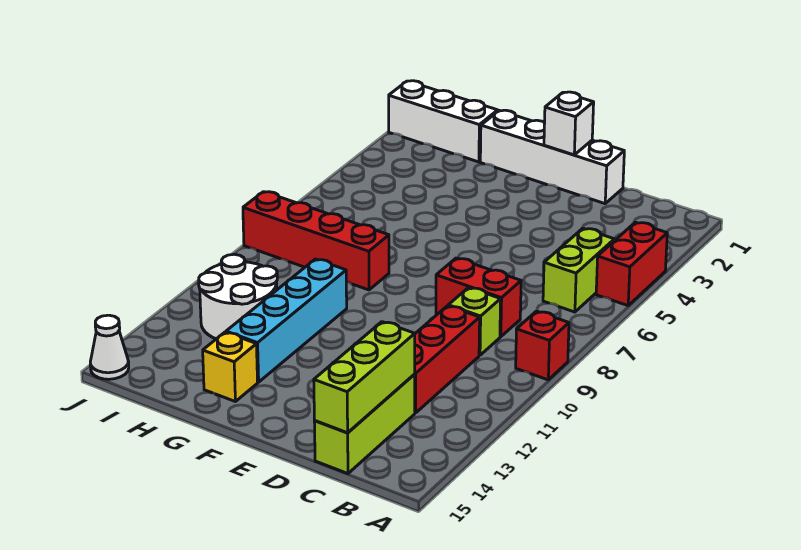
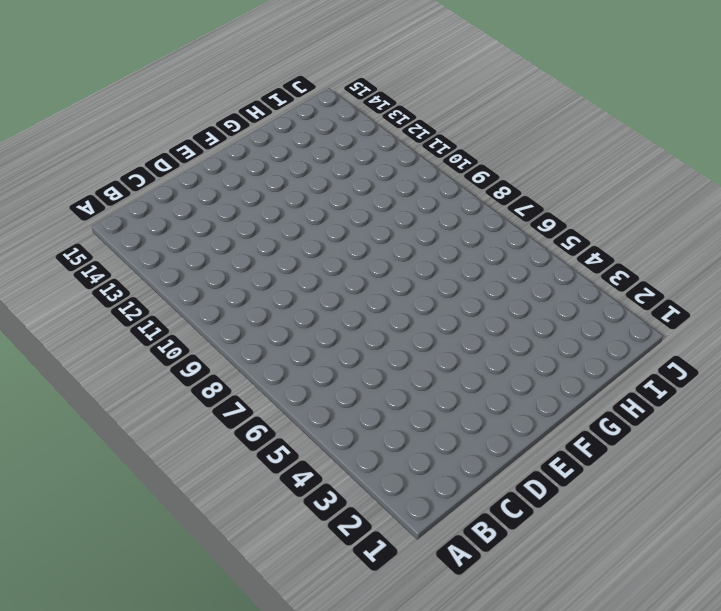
none -> red 1x2 brick [596,222,667,306]
none -> red 1x1 brick [516,311,569,380]
none -> lime 1x2 brick [543,228,615,312]

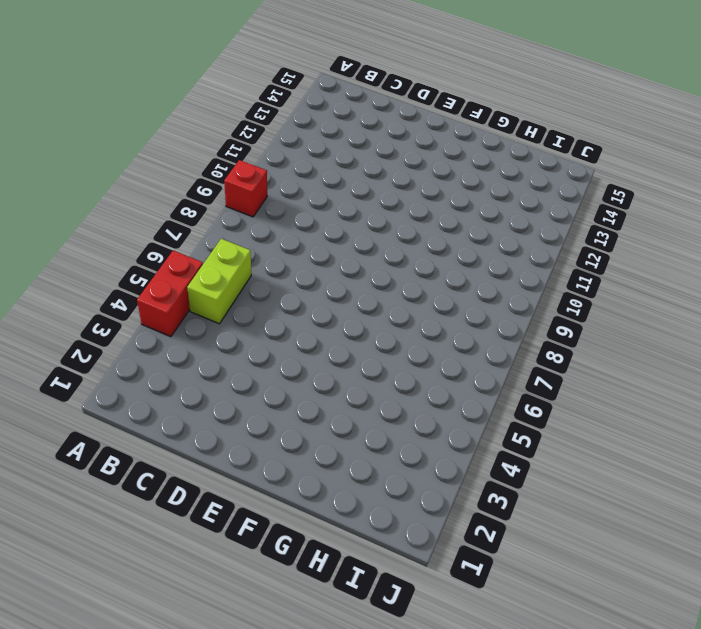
none -> red 1x2 brick [436,258,521,337]
none -> lime 1x1 brick [448,288,501,355]
none -> red 1x3 brick [414,306,480,413]

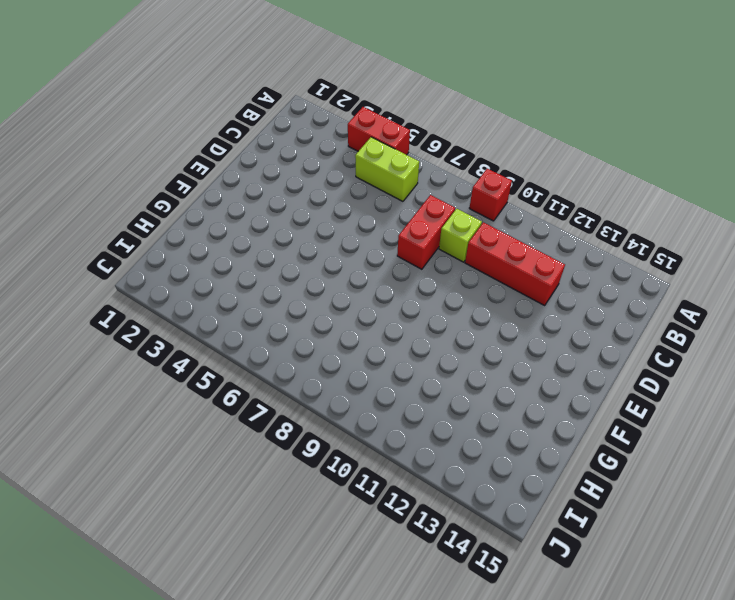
none -> lime 1x3 brick [314,375,415,474]
none -> white 1x4 brick [480,110,624,204]
none -> red 1x4 brick [243,192,389,290]

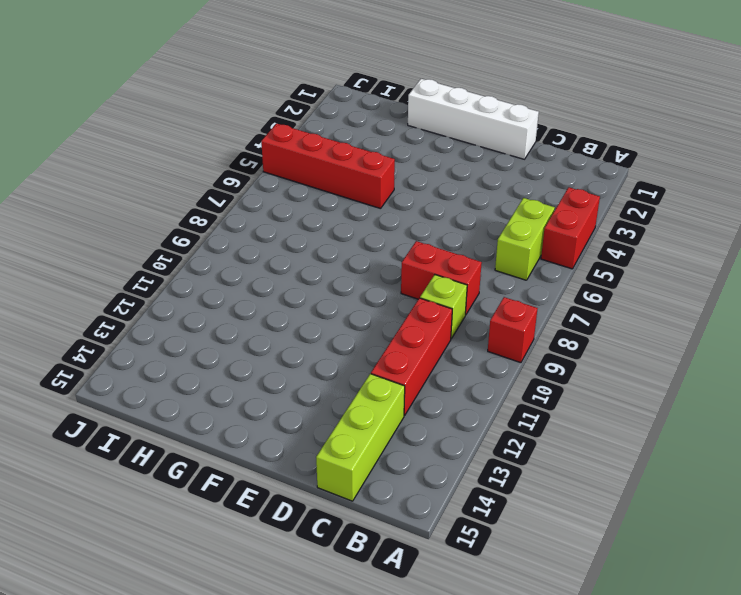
red 1x4 brick [261,123,395,209] -> red 1x4 brick moved to [243,192,389,290]
none -> cyan 1x4 brick [226,259,347,382]
none -> yellow 1x1 brick [203,332,258,401]
none -> white 1x3 brick [389,81,498,162]

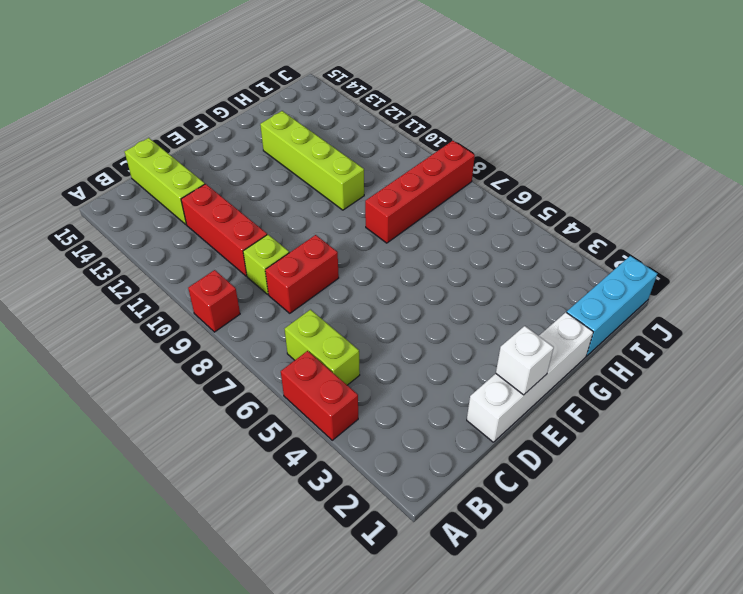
lime 1x4 brick [260,111,364,210] -> cyan 1x4 brick [226,259,347,382]
cyan 1x3 brick [567,256,658,356] -> white 1x3 brick [389,81,498,162]
none -> yellow 1x1 brick [203,332,258,401]
none -> white 2x2 round brick [199,254,277,339]
none -> white 1x1 cone [90,315,129,379]

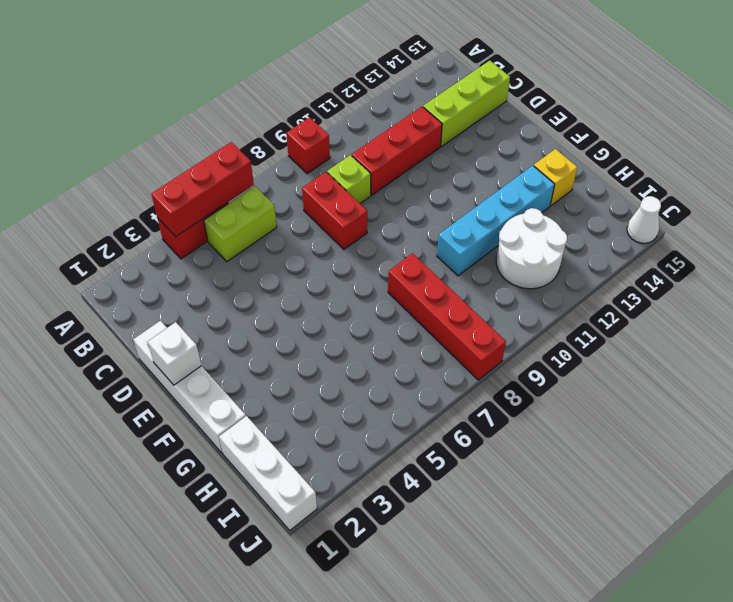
red 1x3 brick [152,142,254,237] -> none
none -> lime 1x3 brick [314,322,415,433]

